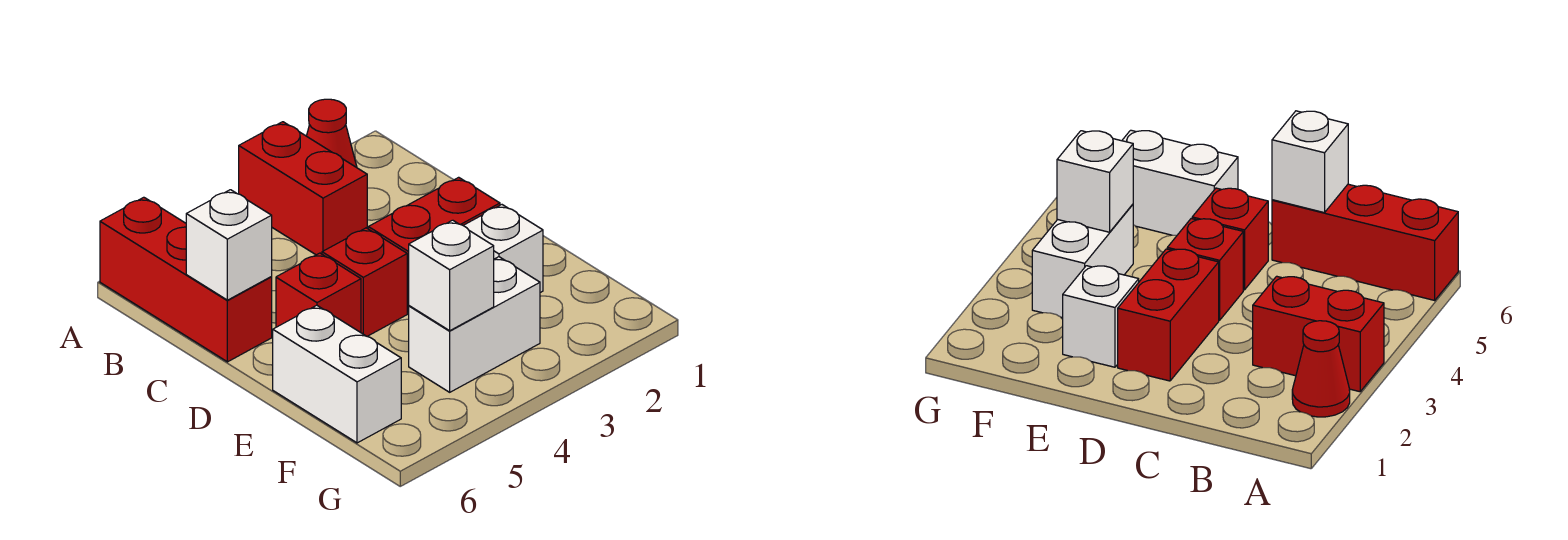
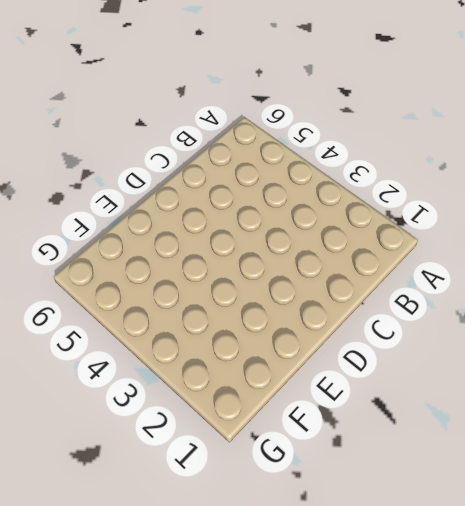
none -> red 1x1 cone [307,99,357,168]
none -> red 1x2 brick [239,122,367,255]

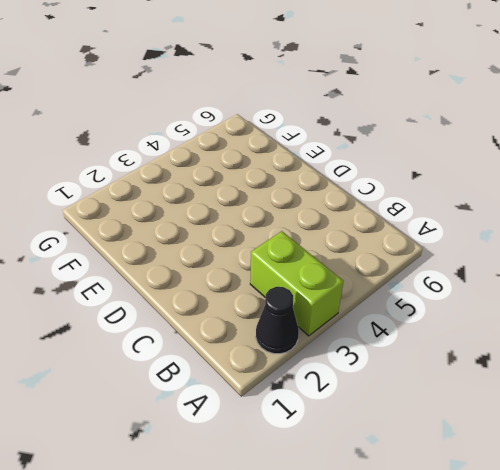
black 1x1 cone [256,287,299,354] -> red 1x1 cone [307,99,357,168]
lime 1x2 brick [250,231,344,336] -> red 1x2 brick [239,122,367,255]
none -> red 1x3 brick [100,197,272,362]
none -> red 1x2 brick [368,177,500,313]

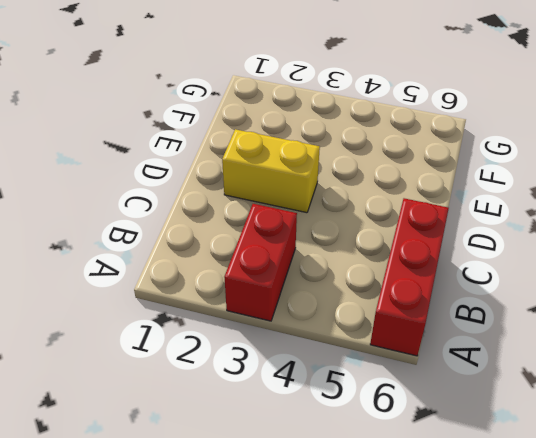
yellow 1x2 brick [222,129,320,213] -> red 1x2 brick [368,177,500,313]
none -> red 1x1 cone [307,99,357,168]
none -> red 1x1 brick [322,228,407,336]

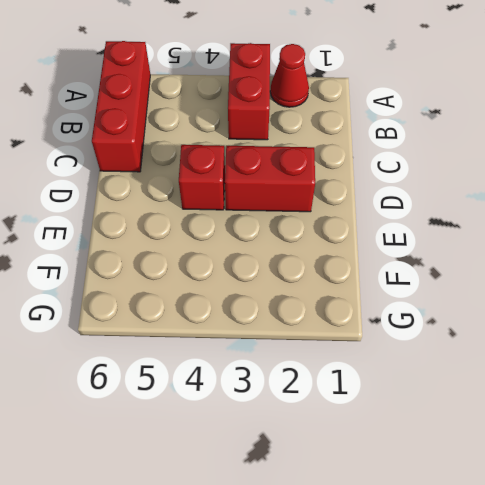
none -> red 1x1 brick [276,253,361,333]
none -> white 1x1 brick [463,205,543,293]

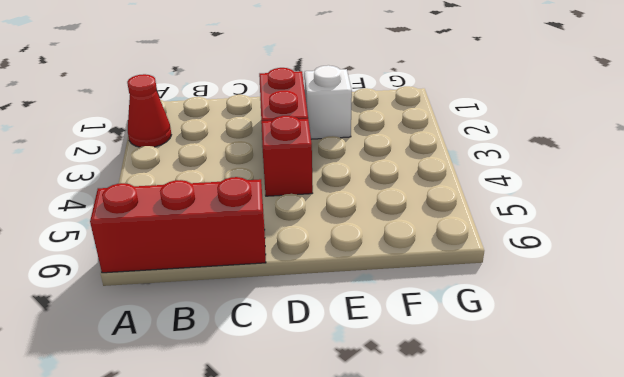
none -> red 1x2 brick [239,122,367,255]
none -> red 1x1 brick [276,253,361,333]

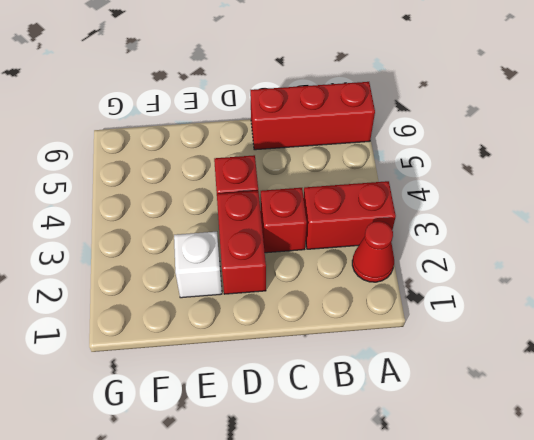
red 1x1 brick [261,188,307,253] -> red 1x1 brick moved to [276,253,361,333]
none -> white 1x2 brick [273,305,401,443]
none -> white 1x2 brick [409,257,540,392]

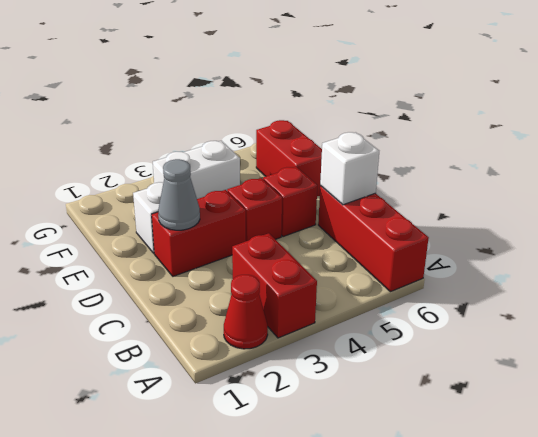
grey 1x1 cone [158,159,200,230] -> none
red 1x2 brick [256,120,322,196] -> white 1x2 brick [273,305,401,443]
none -> white 1x1 brick [409,220,494,331]

